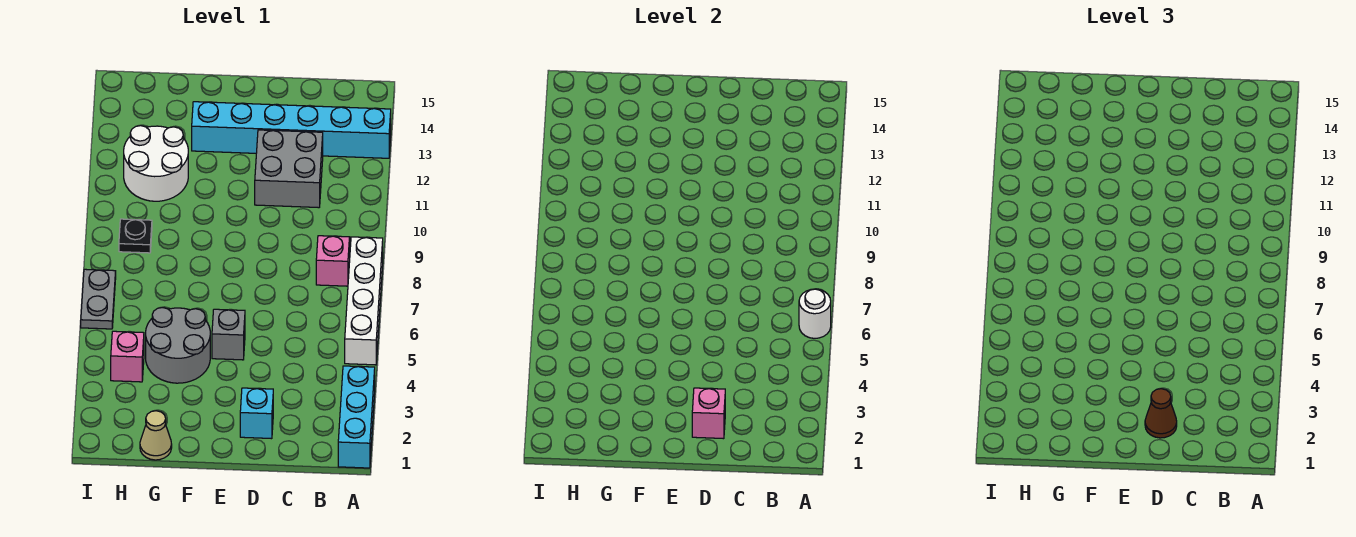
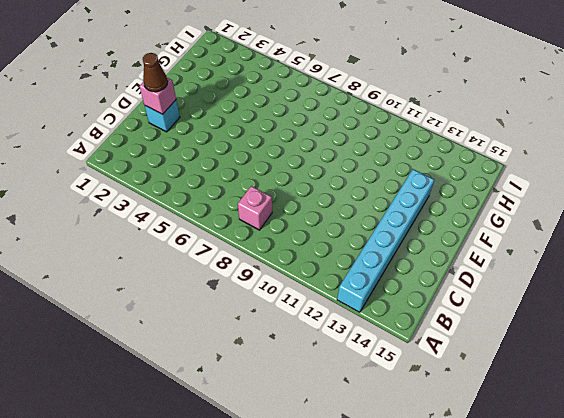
none -> cyan 1x3 brick [338,366,375,468]
none -> white 1x4 brick [345,237,383,365]
none -> grey 2x2 brick [255,130,323,208]

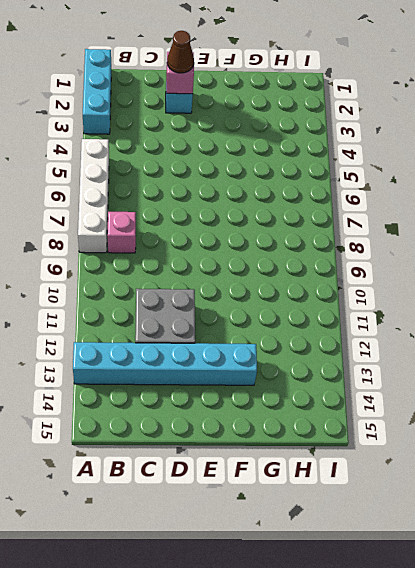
none -> grey 1x1 brick [212,309,245,360]
none -> grey 2x2 round brick [146,308,210,383]
none -> tan 1x1 cone [140,411,172,460]

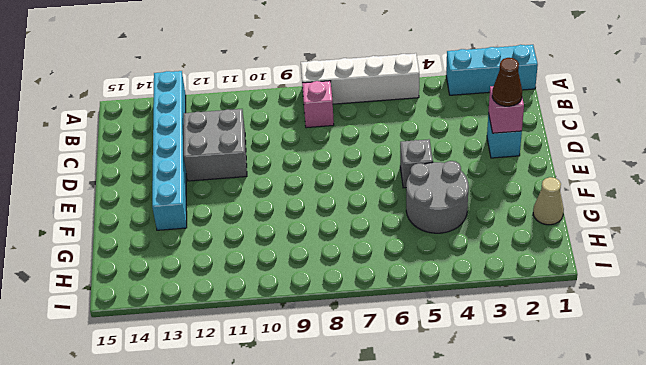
none -> white 2x2 round brick [124,126,188,201]
none -> pink 1x1 brick [111,331,144,382]
none -> black 1x1 plate [119,219,152,253]

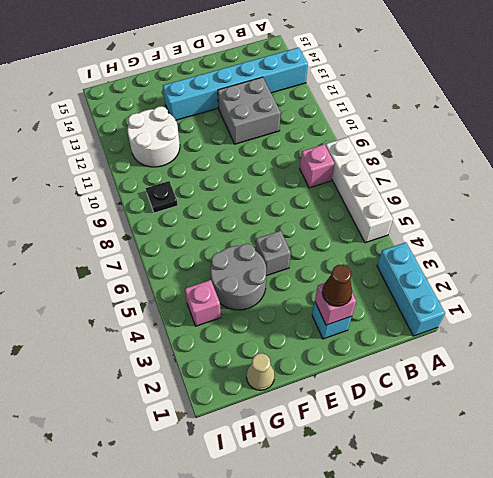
none -> grey 1x2 plate [81,269,116,329]
none -> white 1x1 round brick [799,289,831,338]

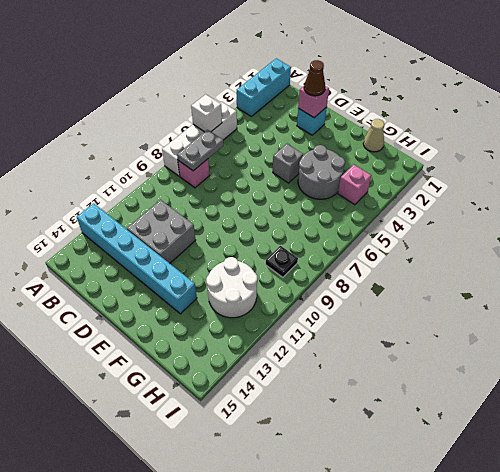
white 1x1 brick [191,94,222,132] -> white 1x1 round brick [799,289,831,338]
grey 1x2 plate [177,130,223,171] -> grey 1x2 plate moved to [81,269,116,329]

